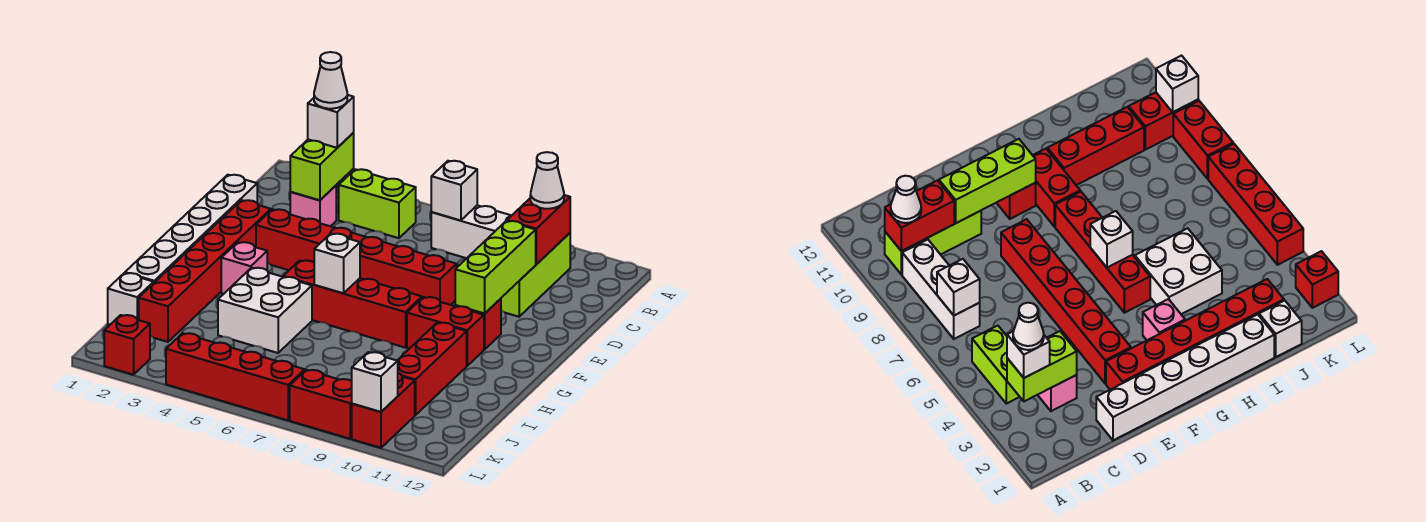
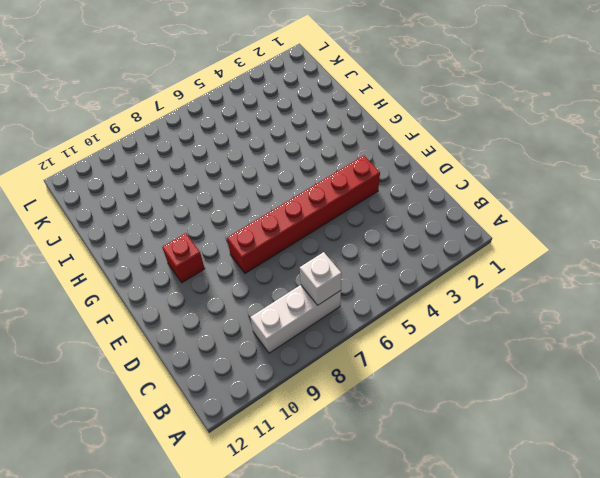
none -> lime 1x2 brick [339,169,416,238]
none -> lime 1x3 brick [501,233,570,317]
none -> pink 1x1 brick [290,186,336,226]

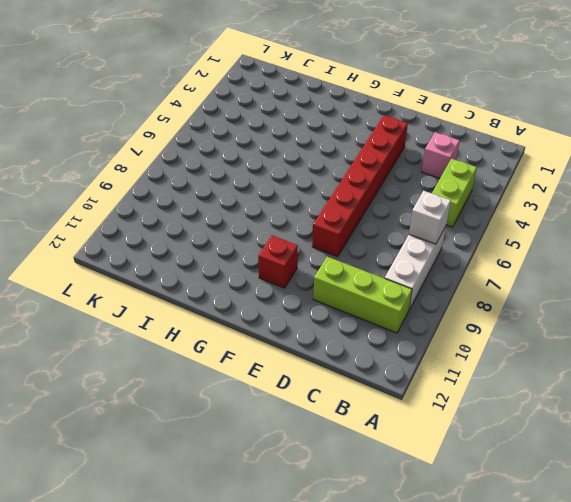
none -> white 1x6 brick [125,175,257,283]
none -> red 1x6 brick [139,200,271,342]
none -> pink 1x1 brick [221,242,267,294]

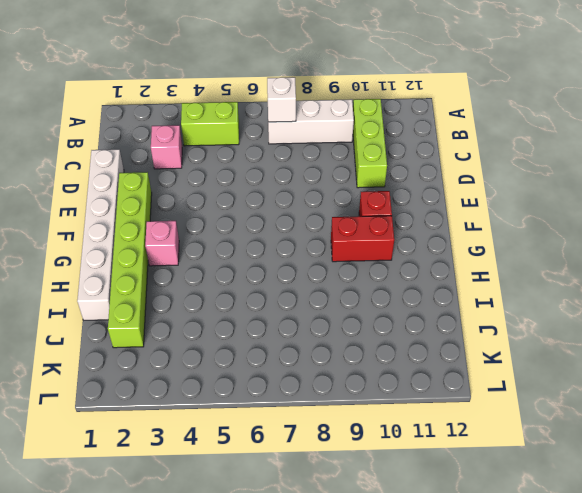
lime 1x6 brick [108,172,152,348] -> red 1x6 brick [139,200,271,342]
none -> red 1x6 brick [256,209,457,305]
none -> red 1x4 brick [283,261,422,348]
none -> white 2x2 brick [218,268,312,353]

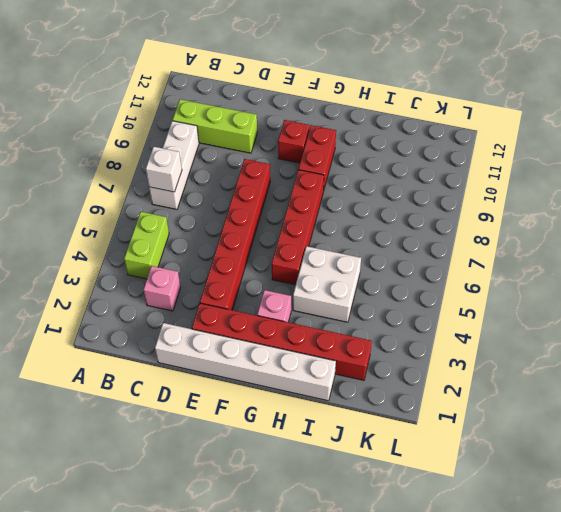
none -> red 1x3 brick [397,323,467,415]
none -> white 1x1 brick [108,273,154,325]
none -> red 1x2 brick [352,373,415,448]

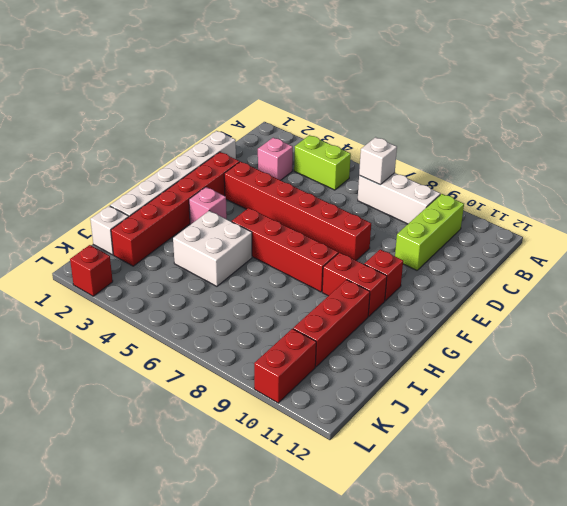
none -> red 1x4 brick [166,333,305,420]
none -> red 1x2 brick [290,370,352,439]
none -> lime 1x2 brick [290,133,354,200]

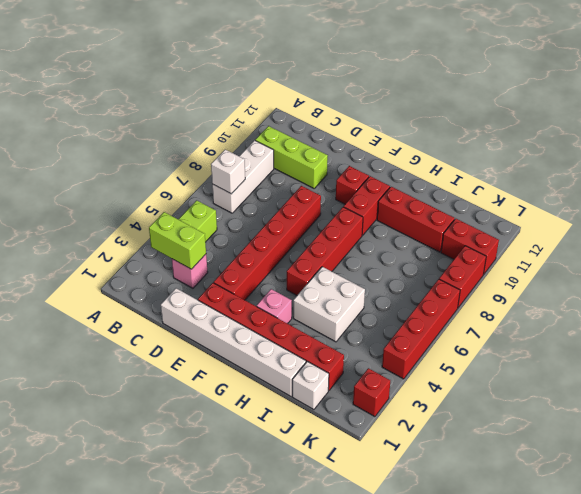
none -> red 1x2 brick [507,195,570,264]
none -> lime 1x3 brick [455,221,536,313]
none -> white 1x1 brick [314,234,360,293]

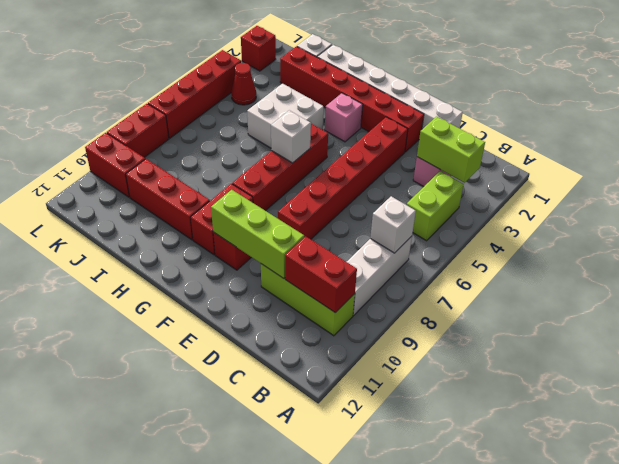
red 1x1 cone [231,63,256,105] -> none
none -> white 1x1 brick [352,352,398,412]
none -> white 1x1 brick [308,95,354,148]
none -> white 1x1 cone [530,152,564,209]

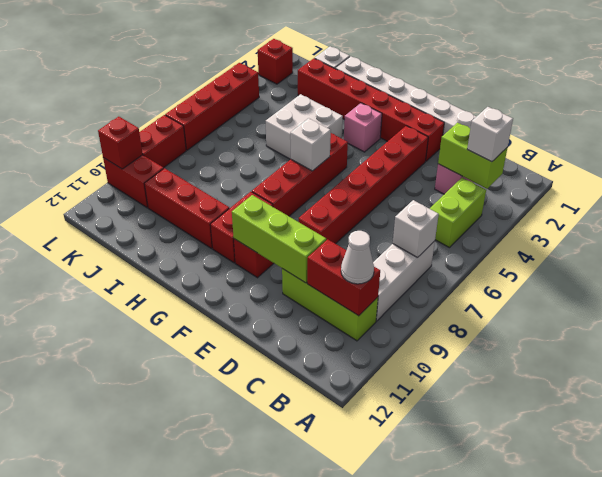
red 1x1 brick [98,117,143,169] -> white 1x1 brick [352,352,398,412]
none -> white 1x1 cone [314,52,347,109]

